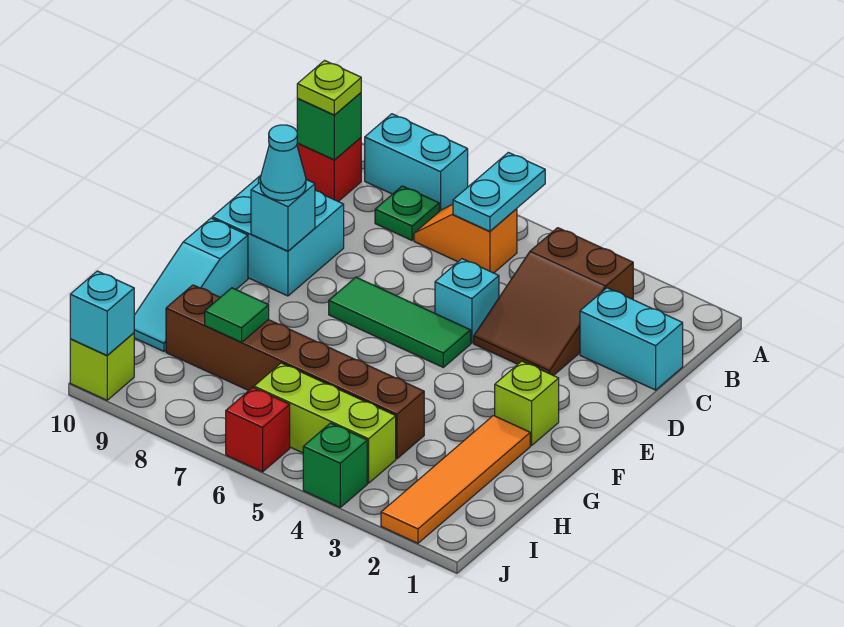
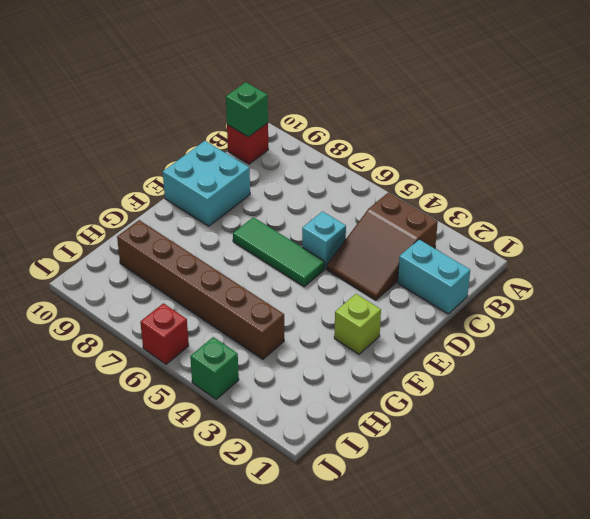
none -> cyan 1x2 brick [365,114,468,211]
none -> orange 1x2 slope [414,204,517,273]
none -> green 1x1 plate [375,186,439,240]

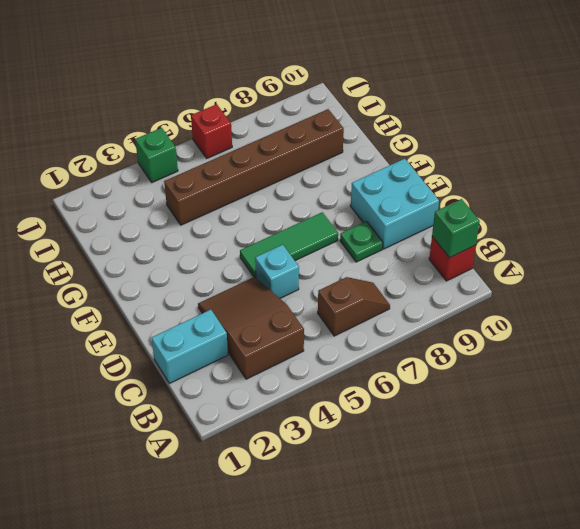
brown 1x2 slope [318,277,390,336] -> orange 1x2 slope [414,204,517,273]
green 1x1 plate [340,221,383,262] -> green 1x1 plate moved to [375,186,439,240]
none -> cyan 1x2 brick [365,114,468,211]
none -> lime 1x1 brick [495,361,559,446]
none -> cyan 1x3 slope [134,218,248,351]

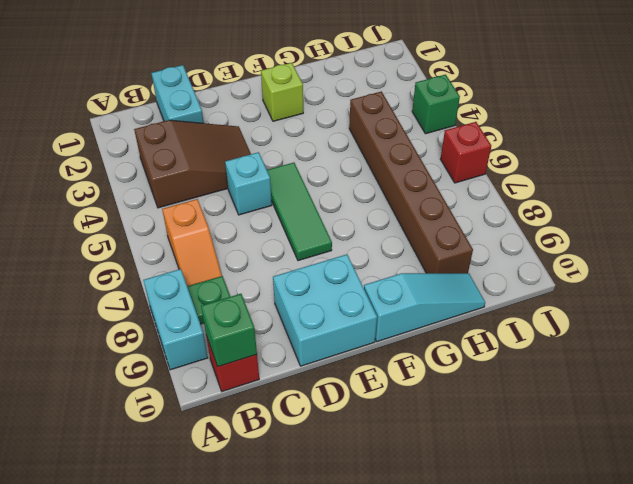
none -> orange 1x4 tile [381,416,530,543]
none -> lime 1x3 brick [254,363,396,483]
none -> lime 1x1 brick [70,333,134,400]

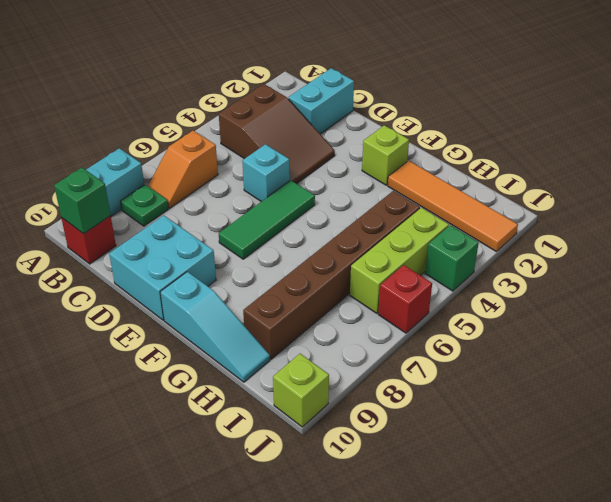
none -> cyan 1x2 plate [453,152,545,231]
none -> cyan 1x1 brick [251,180,315,251]
none -> green 1x1 tile [205,288,269,342]

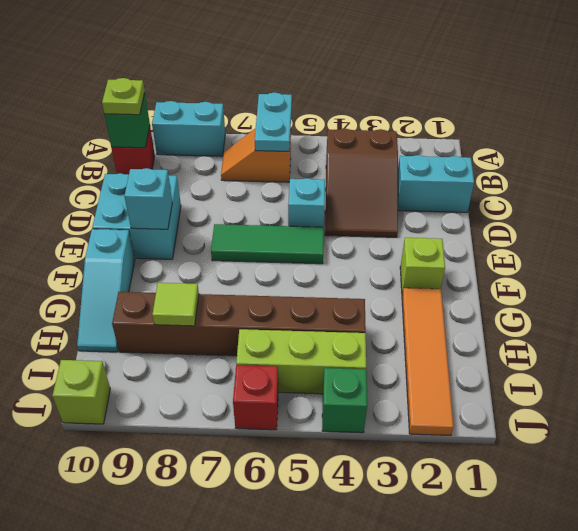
lime 1x1 tile [152,283,199,326] -> green 1x1 tile [205,288,269,342]
none -> green 1x1 plate [375,186,439,240]
none -> cyan 1x1 brick [70,271,134,356]
none -> cyan 1x1 cone [260,125,306,201]

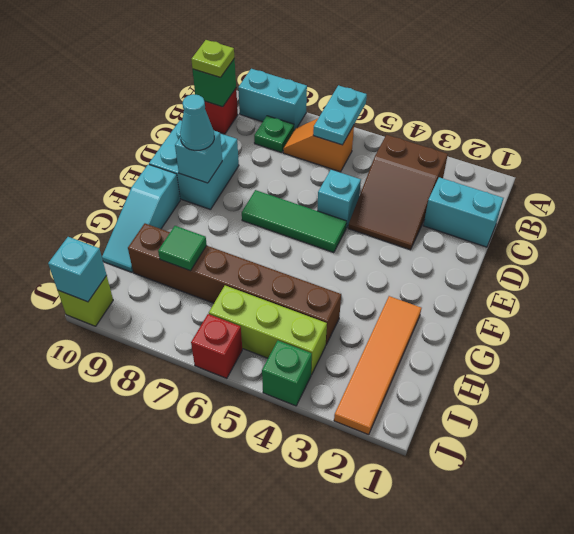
none -> lime 1x1 brick [495,361,559,446]

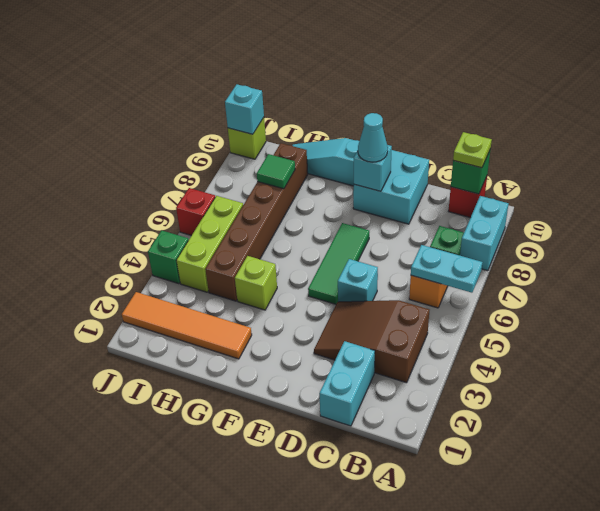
lime 1x1 brick [235,256,277,310] -> lime 1x1 brick moved to [495,361,559,446]

